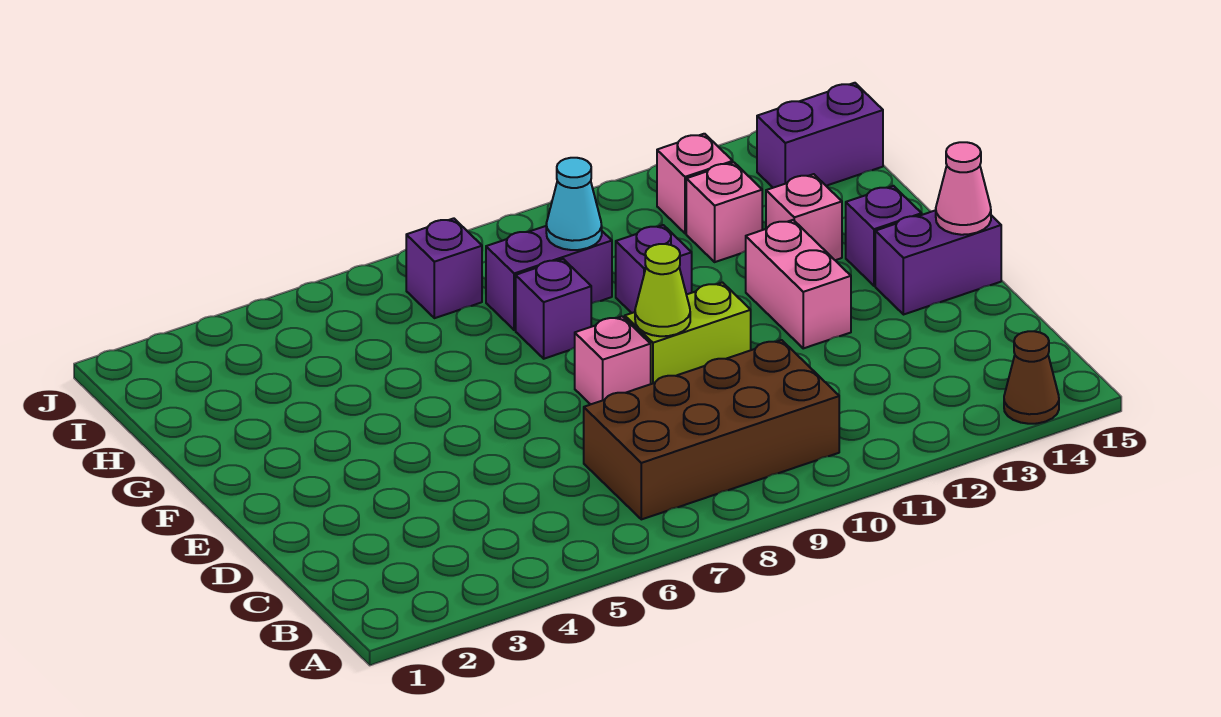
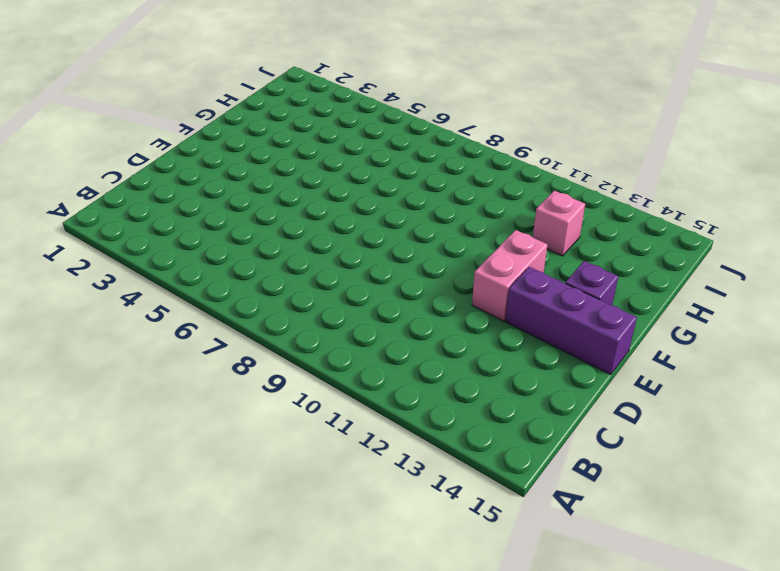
purple 1x3 brick [505,267,637,375] -> purple 1x2 brick [875,210,1001,315]
none -> brown 1x1 cone [1004,331,1059,424]
none -> brown 2x4 brick [584,340,839,519]
none -> pink 1x1 brick [575,316,651,404]

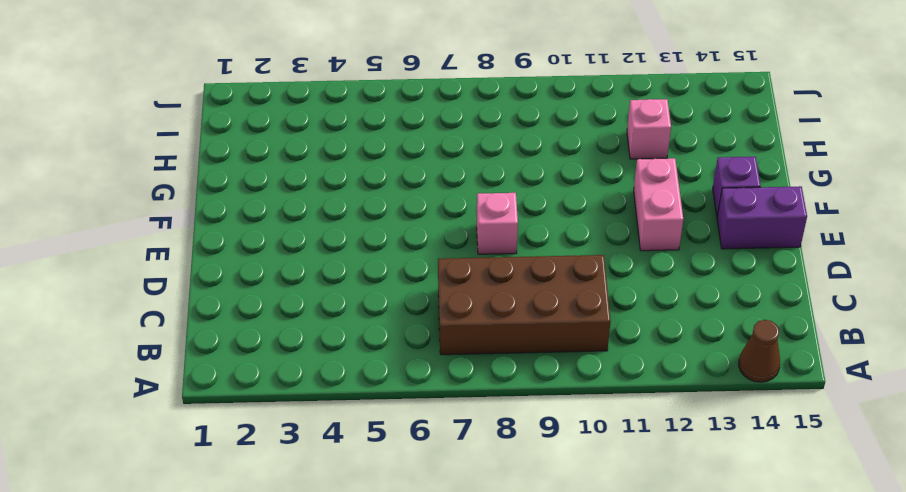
none -> lime 1x2 brick [625,283,751,384]
none -> purple 1x1 brick [516,259,591,359]
none -> purple 1x1 brick [616,225,692,313]

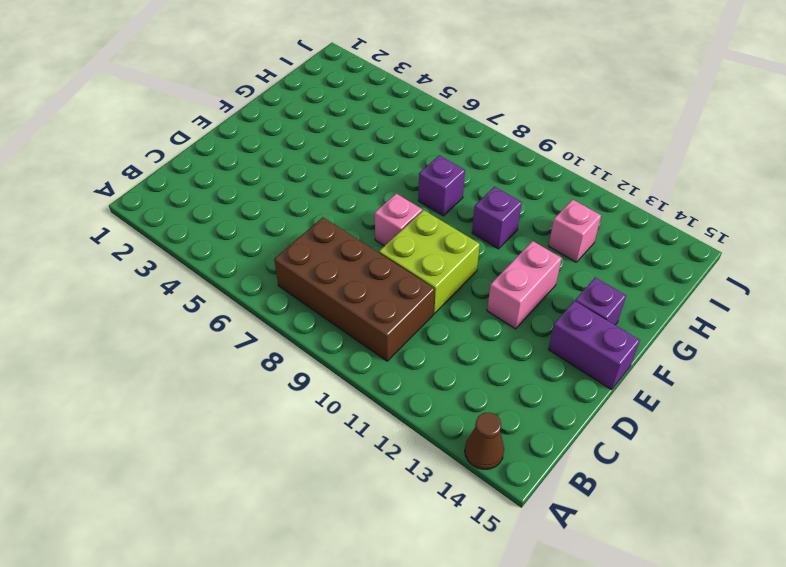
lime 2x2 brick [379,210,480,314] -> lime 1x2 brick [625,283,751,384]
none -> pink 1x1 brick [766,174,842,260]
none -> purple 1x2 brick [486,226,612,330]
none -> purple 1x1 brick [406,218,482,318]

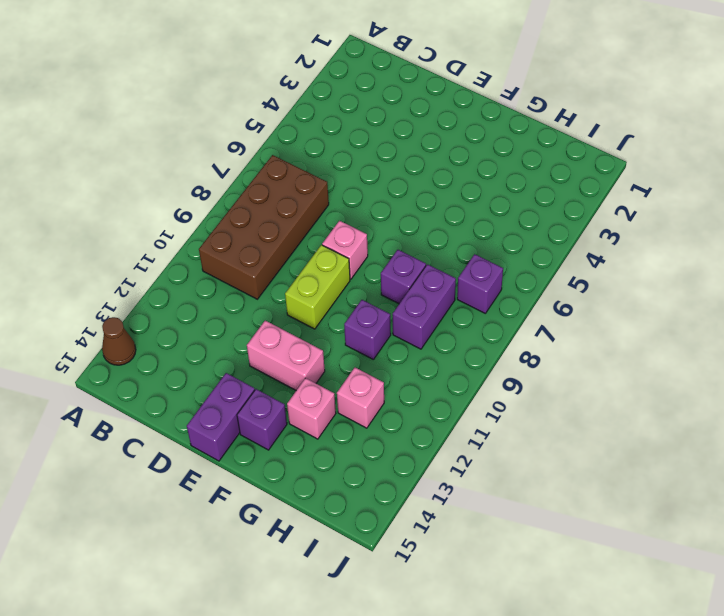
none -> pink 1x1 brick [657,134,733,233]
none -> purple 1x2 brick [757,83,883,188]
none -> lime 1x1 cone [635,244,690,336]

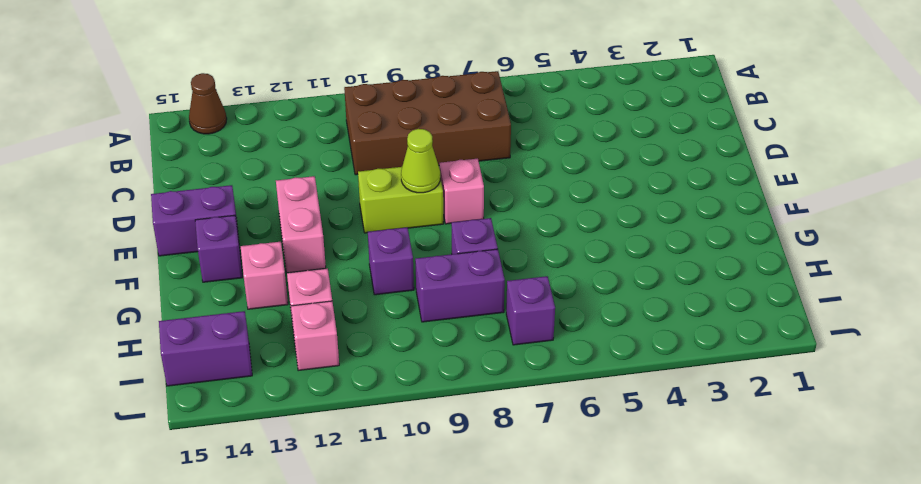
none -> pink 1x1 cone [936,142,991,235]
none -> cyan 1x1 cone [546,158,602,250]

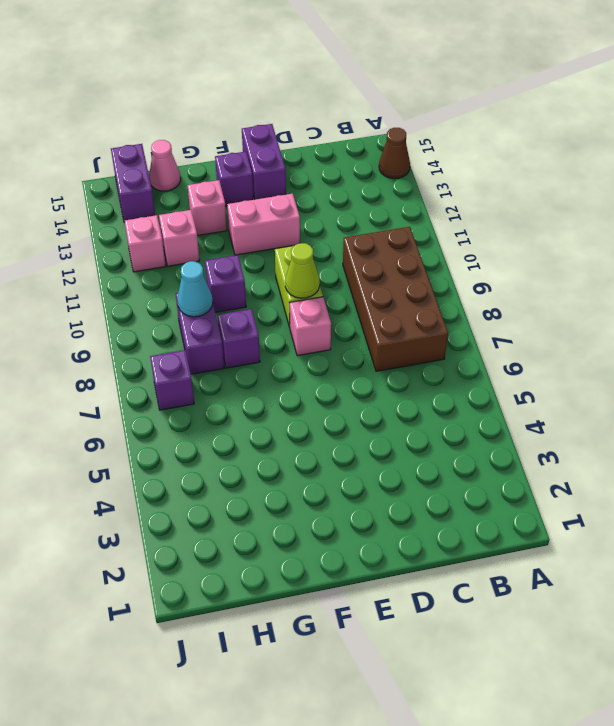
pink 1x1 cone [149,140,181,191] -> pink 1x1 cone moved to [936,142,991,235]

